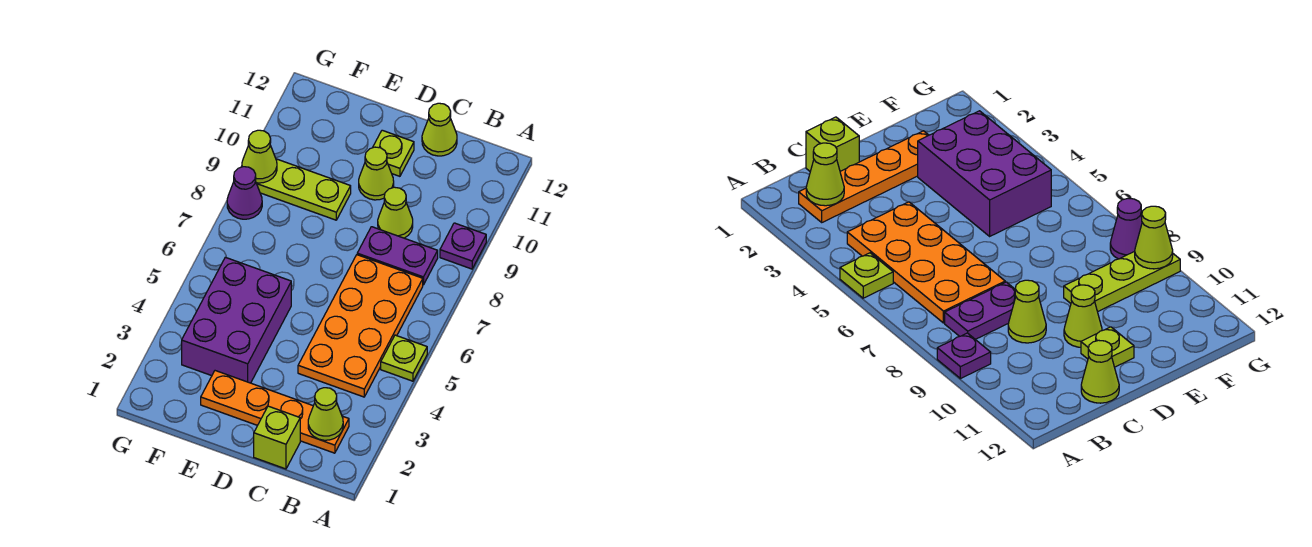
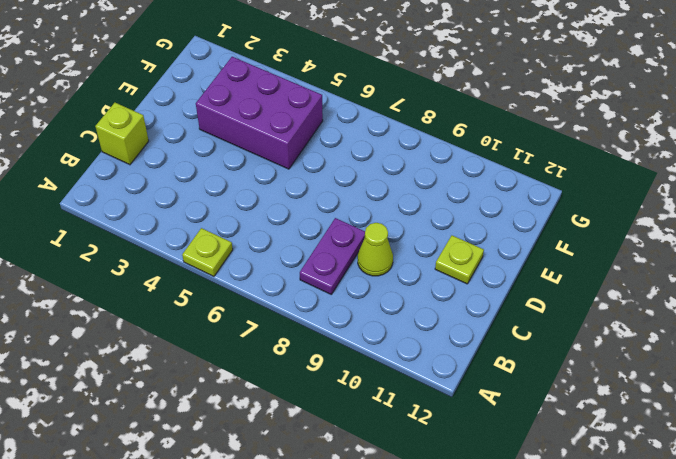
none -> purple 1x1 plate [440,223,486,269]
none -> orange 1x4 plate [201,371,349,453]
none -> orange 2x4 plate [298,255,423,397]

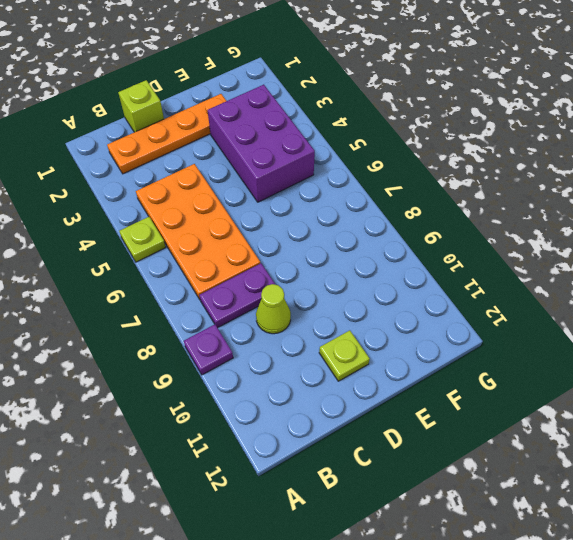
none -> lime 1x1 cone [422,103,457,156]
none -> lime 1x1 cone [359,147,394,200]
none -> lime 1x3 plate [241,159,351,220]

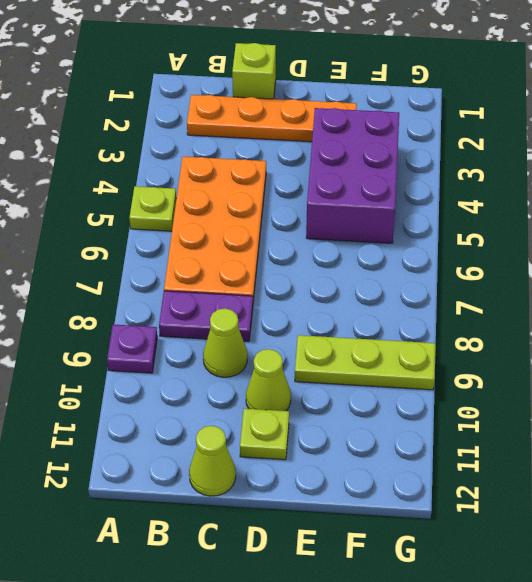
none -> purple 1x1 cone [227,167,262,219]
none -> lime 1x1 cone [308,388,343,440]
none -> lime 1x1 cone [242,130,277,183]

